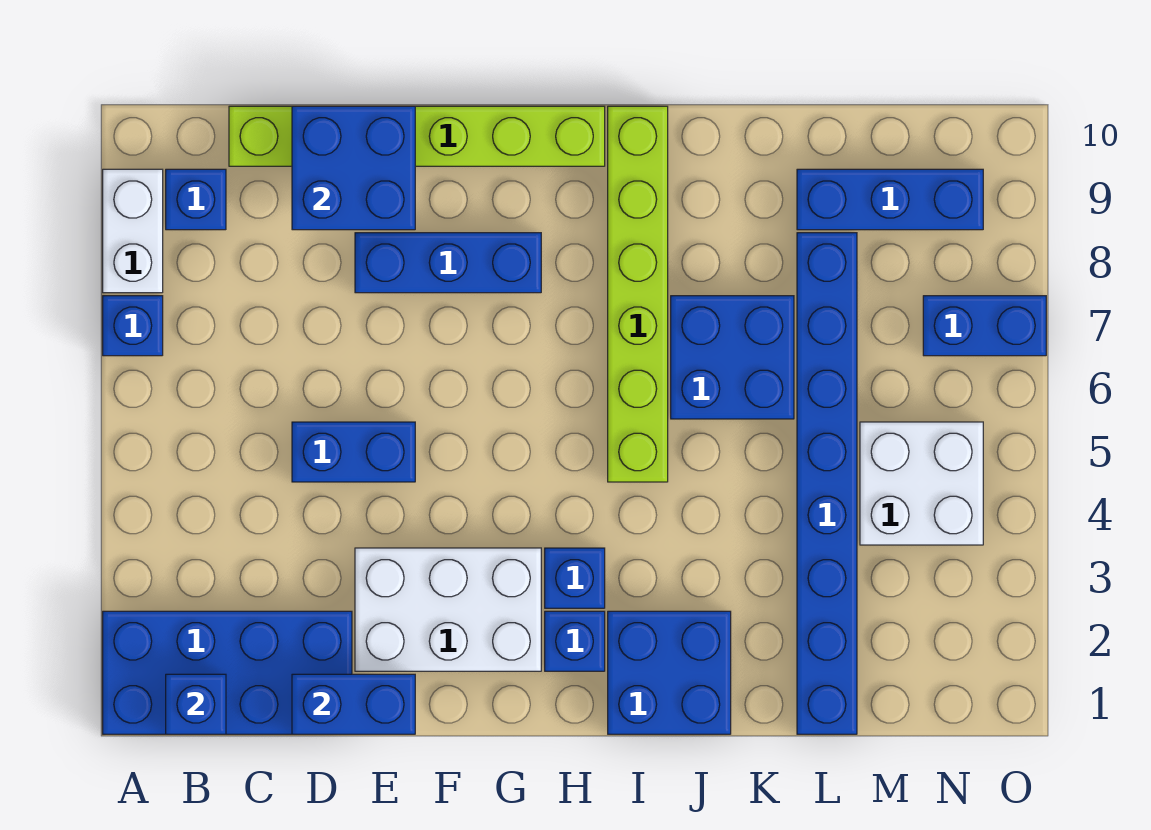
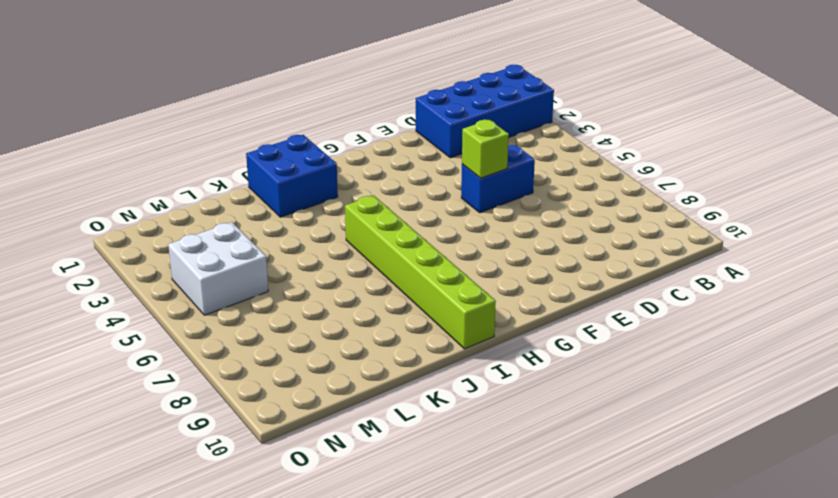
lime 1x1 brick [462,120,509,178] -> none
none -> blue 1x1 brick [103,296,163,356]
none -> white 1x2 brick [103,169,163,293]
none -> blue 1x1 brick [166,169,226,230]

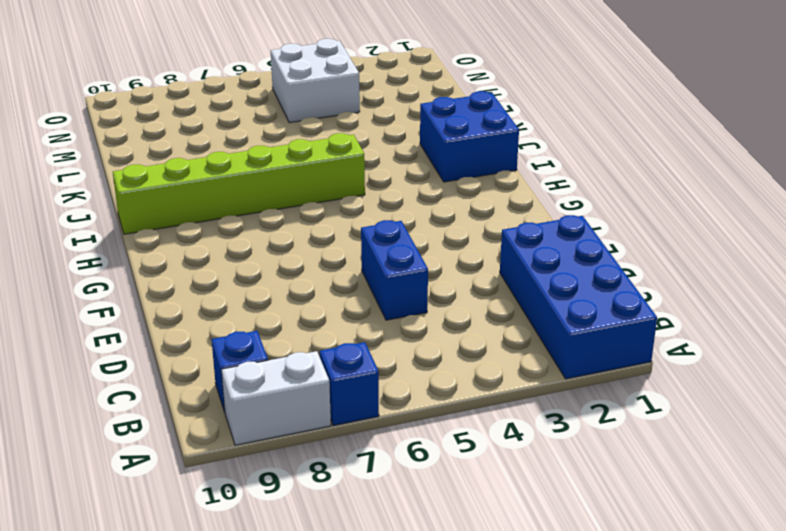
none -> lime 1x6 brick [229,106,605,166]
none -> white 2x3 brick [355,548,541,671]
none -> blue 1x3 brick [355,233,541,293]

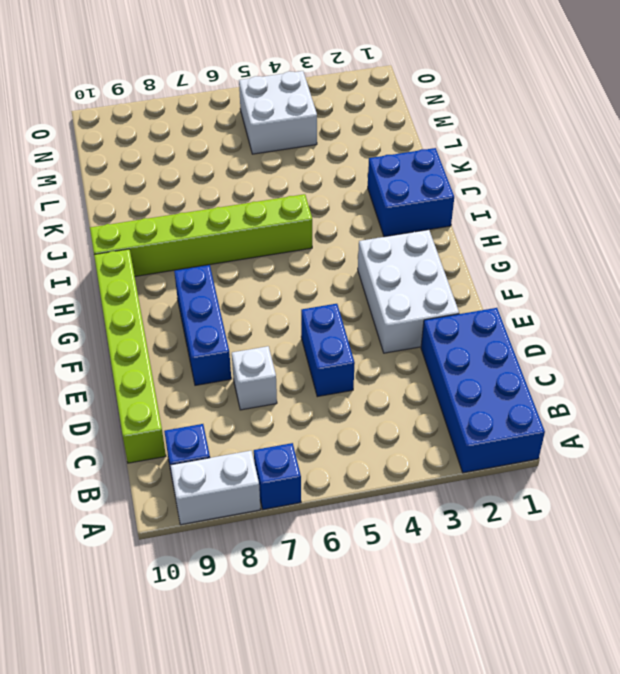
white 1x1 brick [232,346,277,410] -> none
none -> blue 1x1 brick [545,611,605,671]
none -> blue 1x1 brick [545,548,605,608]
none -> blue 2x2 brick [671,296,794,419]

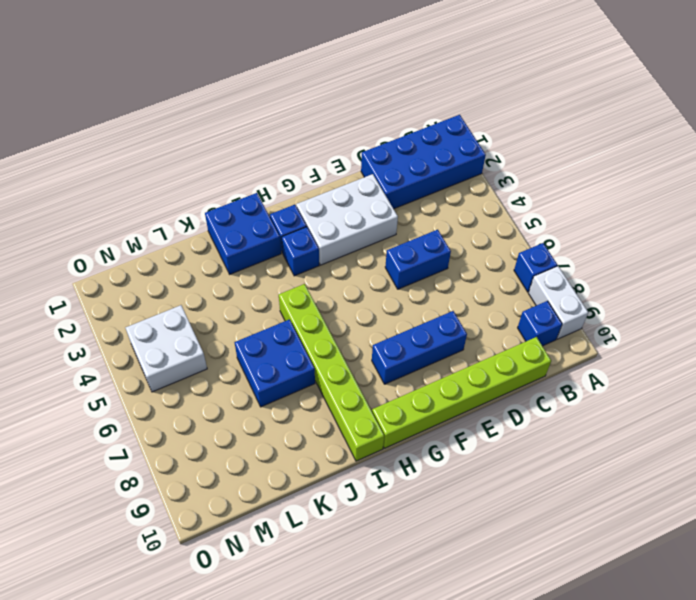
none -> blue 1x8 brick [797,233,857,734]
none -> blue 1x3 brick [797,169,983,230]
none -> blue 1x2 brick [923,296,1046,356]

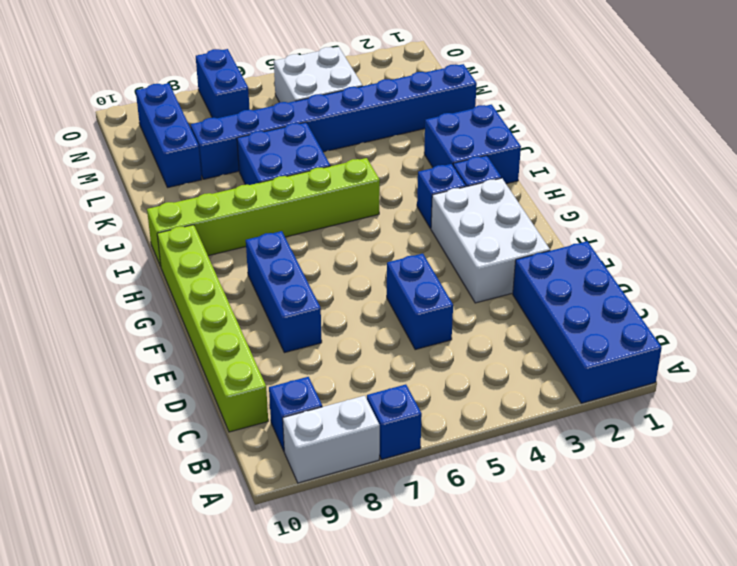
none -> blue 1x1 brick [166,674,226,734]
none -> blue 1x2 brick [292,674,415,734]
none -> blue 2x2 brick [292,106,415,230]

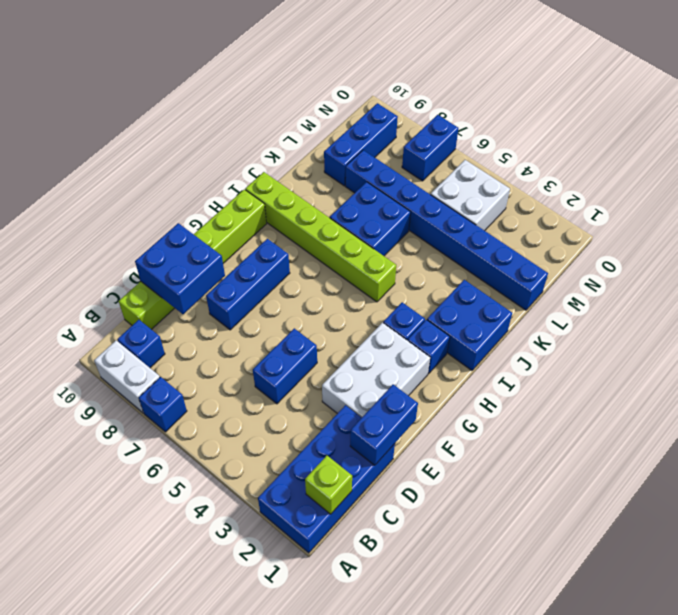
lime 1x1 brick [305,456,352,514] -> blue 1x1 brick [166,674,226,734]

